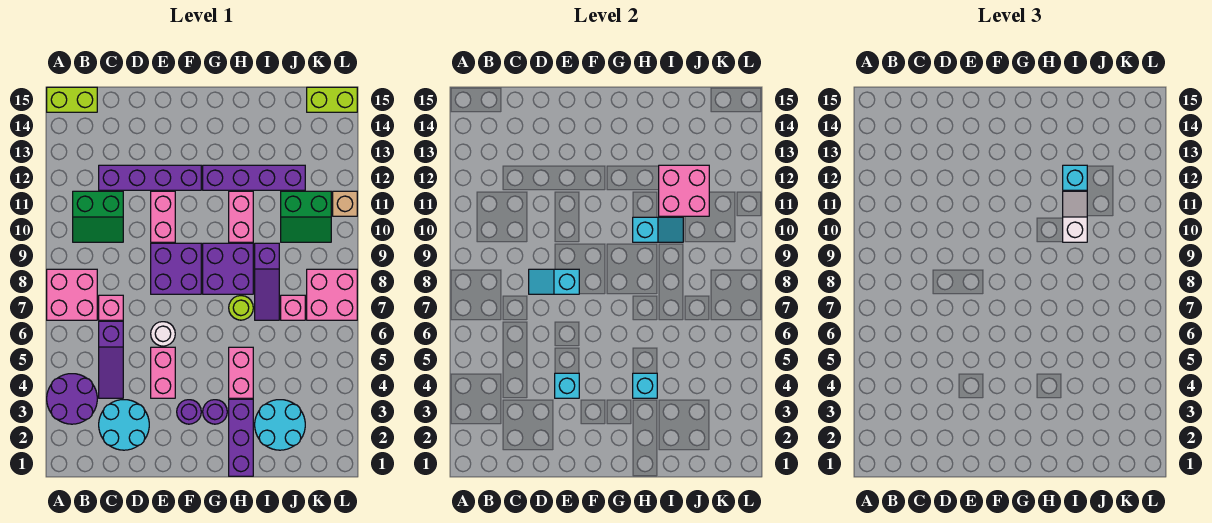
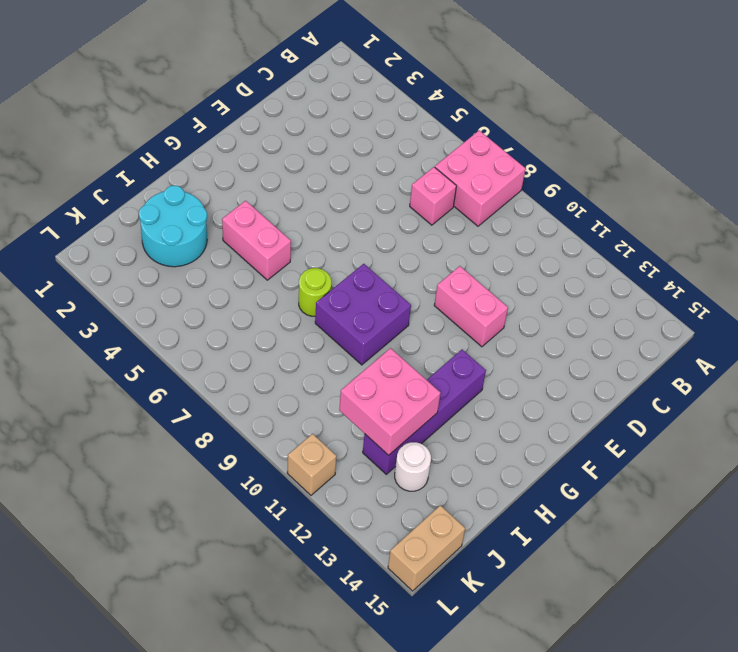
white 1x1 round brick [395,442,431,491] -> white 1x1 round brick moved to [151,322,175,346]
tan 1x2 brick [388,505,465,591] -> lime 1x2 brick [307,87,357,112]
none -> purple 2x2 round brick [47,374,97,424]
none -> lime 1x2 brick [47,87,97,112]
none -> green 2x2 slope [73,191,123,242]
none -> cyan 2x2 round brick [99,400,149,450]

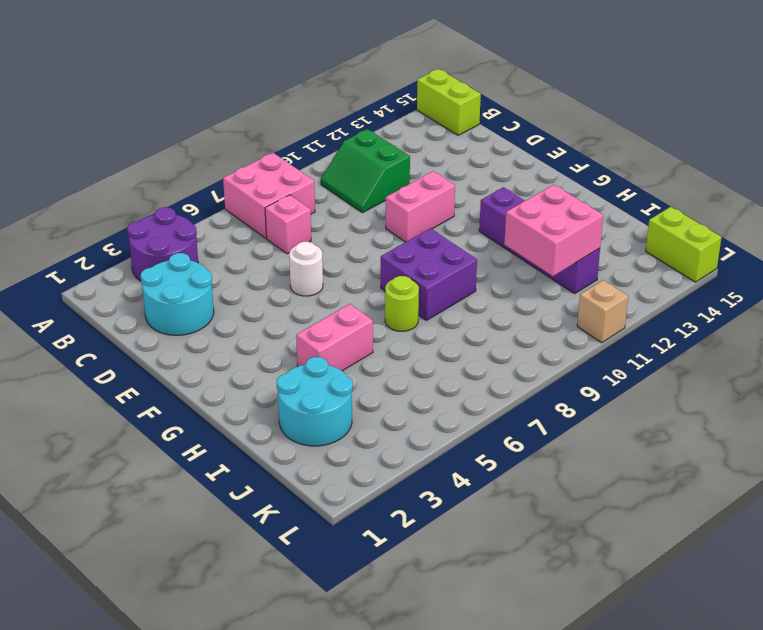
none -> purple 1x3 slope [99,321,123,398]
none -> purple 1x4 brick [99,165,201,190]
none -> pink 1x2 brick [151,347,175,398]
none -> purple 2x2 brick [151,243,201,294]

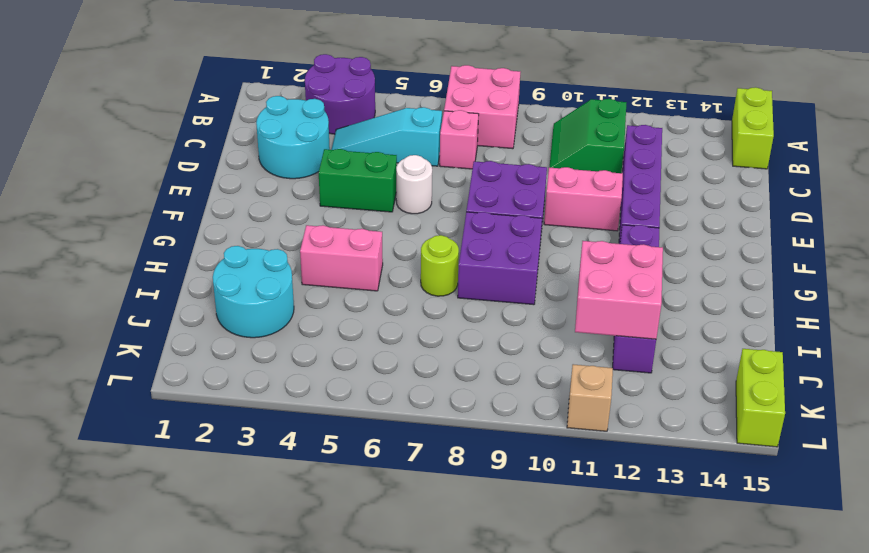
cyan 1x3 slope [331,107,442,166] -> purple 1x3 slope [99,321,123,398]
green 1x2 brick [319,149,397,212] -> pink 1x2 brick [151,347,175,398]
none -> purple 1x1 round brick [177,400,201,424]
none -> purple 1x1 round brick [203,400,227,424]
none -> purple 1x3 brick [229,399,253,476]
none -> pink 1x2 brick [229,191,253,242]

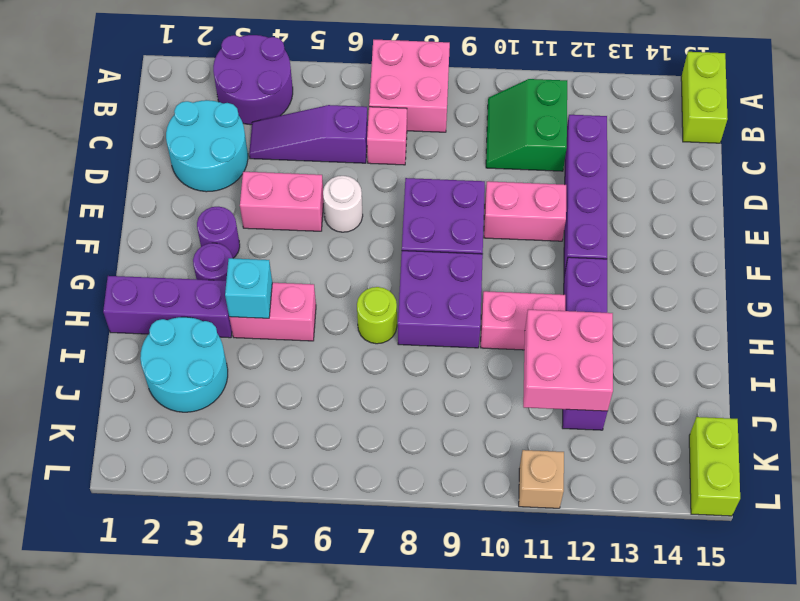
none -> purple 1x3 slope [255,243,279,320]
none -> pink 1x1 brick [281,295,305,320]
none -> green 2x2 slope [281,191,331,242]
none -> pink 2x2 brick [307,269,357,320]

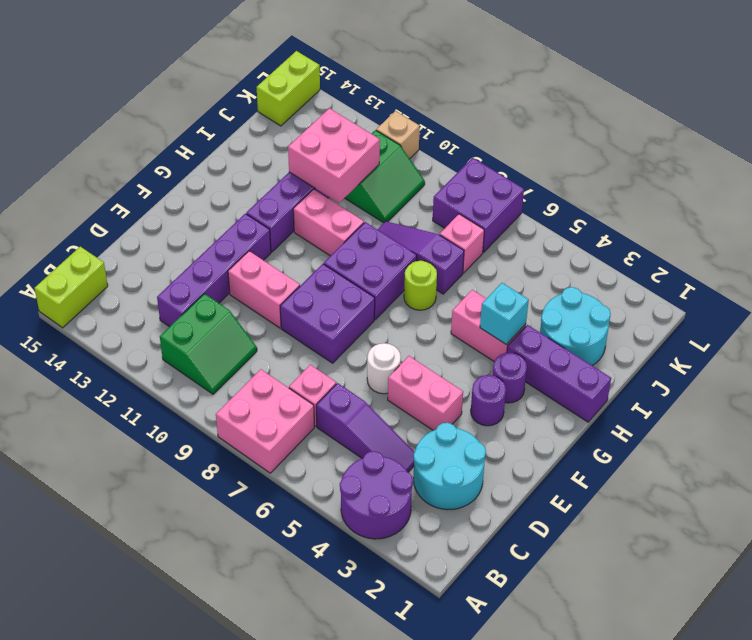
purple 1x3 slope [377,221,464,294] -> purple 1x3 slope turned to [255,243,279,320]
purple 2x2 brick [433,158,524,252] -> pink 2x2 brick [307,269,357,320]
none -> cyan 1x2 slope [529,269,579,294]
none -> cyan 1x1 brick [555,373,579,398]
none -> cyan 1x2 slope [633,217,683,242]
none -> white 1x2 slope [1063,191,1087,242]

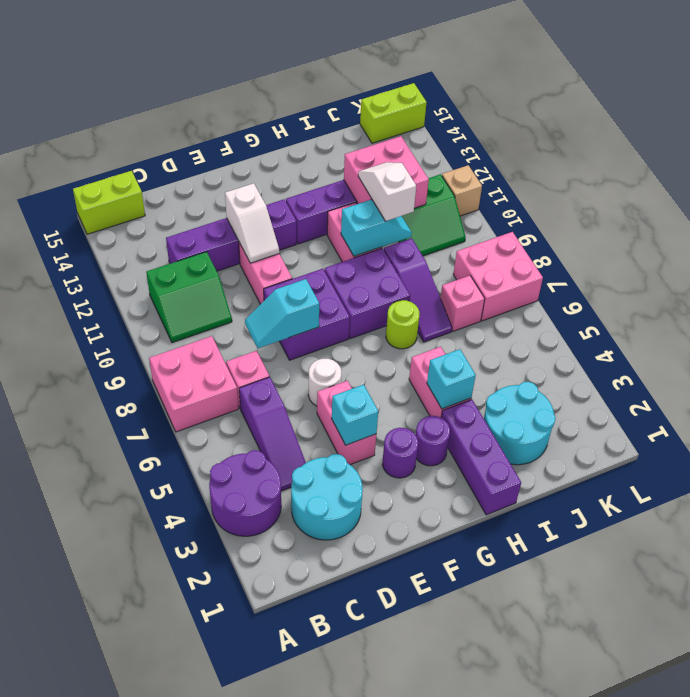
white 1x2 slope [225,183,279,263] -> none
none -> cyan 1x1 brick [1063,165,1087,190]

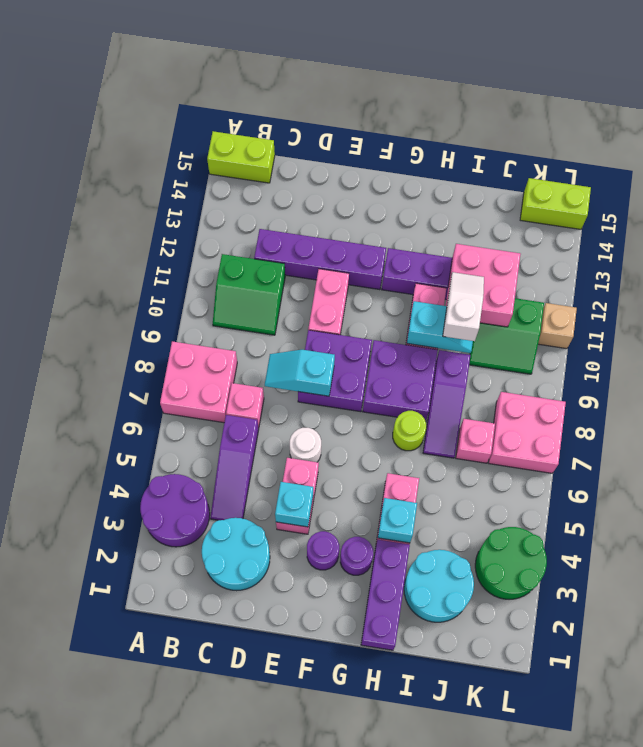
green 2x2 round brick [475,527,547,599] -> none
none -> cyan 1x1 brick [1063,165,1087,190]

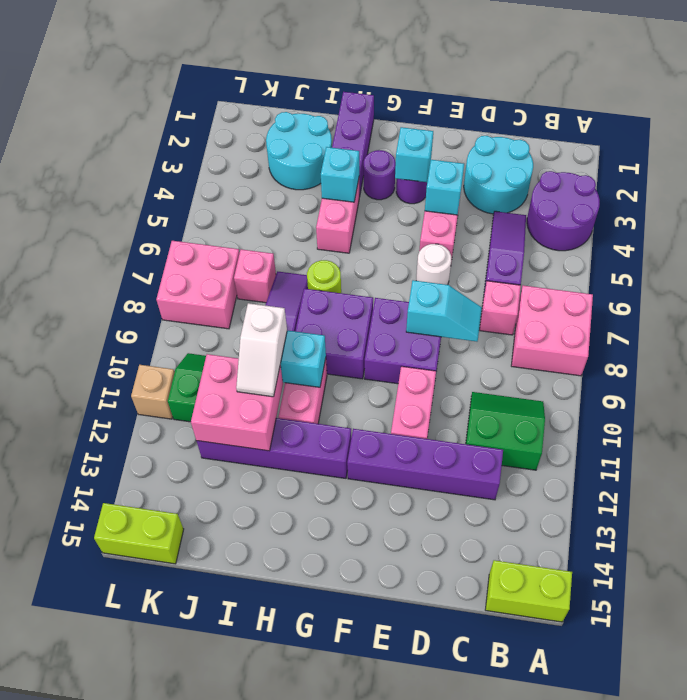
cyan 1x1 brick [395,127,433,182] -> cyan 1x1 brick moved to [1063,165,1087,190]

